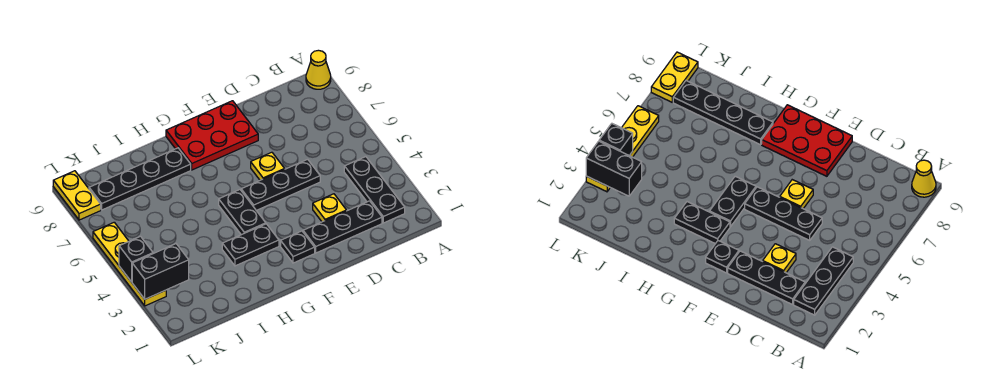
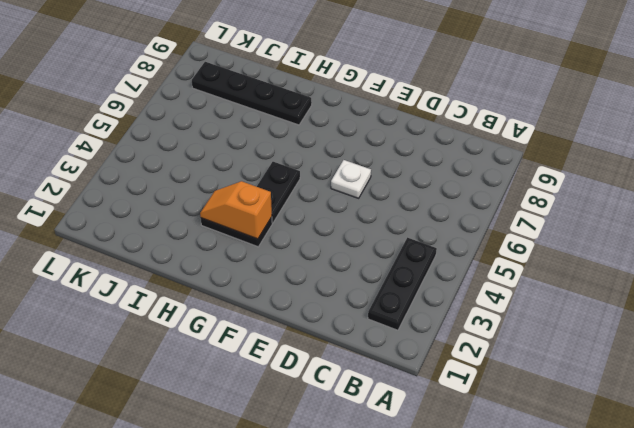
white 1x1 plate [331,160,371,198] -> yellow 1x1 plate [251,152,285,180]
orange 1x2 slope [200,181,272,239] -> none
none -> yellow 1x1 cone [306,50,331,89]
none -> black 1x3 plate [303,201,382,253]
none -> yellow 1x1 plate [313,194,346,222]

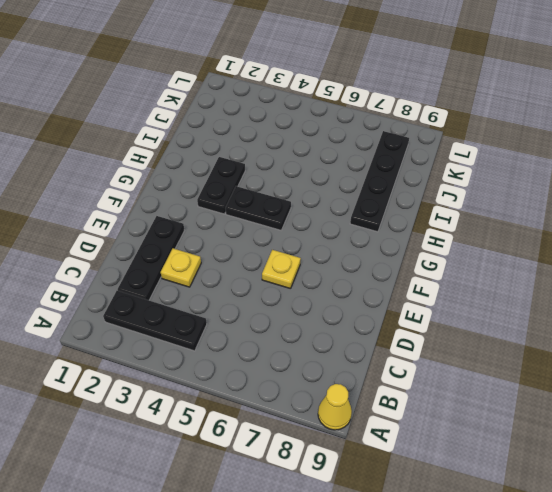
none -> black 1x3 plate [241,159,320,210]
none -> red 2x3 plate [166,101,258,170]
none -> black 1x1 plate [281,231,315,263]

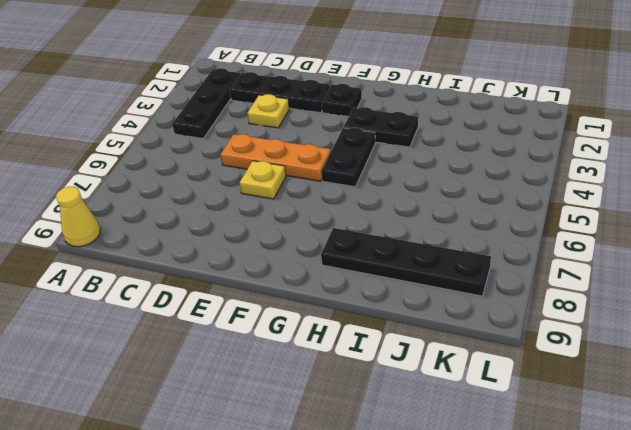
orange 1x3 plate [221,134,331,181] -> black 1x3 plate [241,159,320,210]
none -> red 2x3 plate [166,101,258,170]
none -> yellow 1x4 plate [93,222,166,306]
none -> yellow 1x2 plate [53,171,101,220]

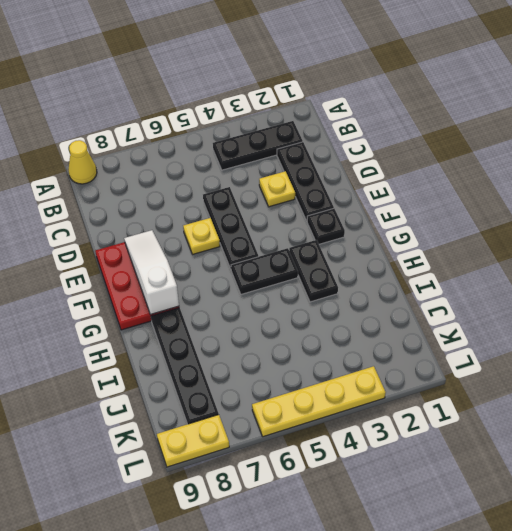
white 1x3 slope [124,230,179,314] -> none
none -> black 1x2 brick [132,244,189,299]
none -> black 1x1 brick [119,236,153,282]

